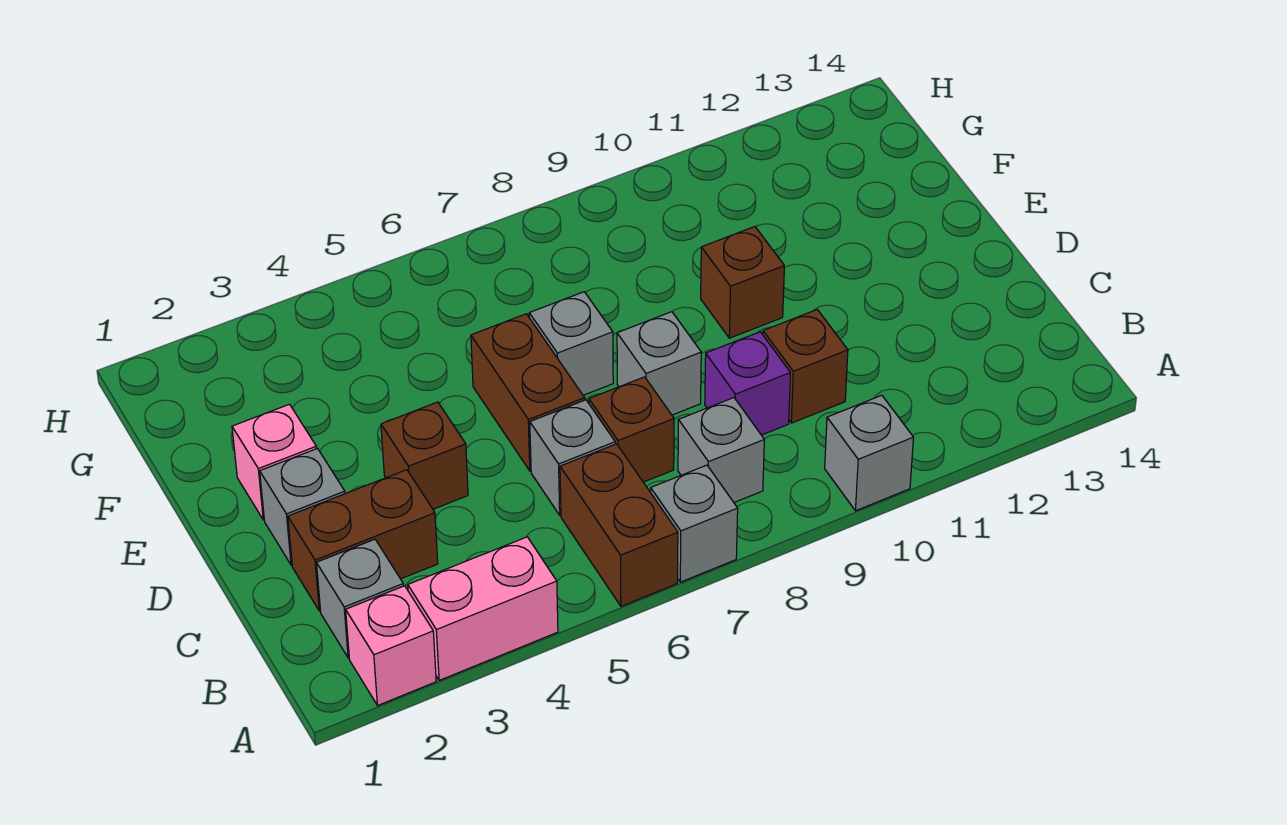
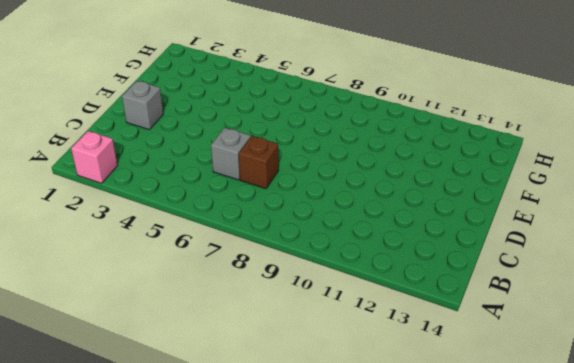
none -> pink 1x2 brick [408,537,558,680]
none -> brown 1x2 brick [560,444,678,606]
none -> grey 1x1 brick [651,465,738,582]

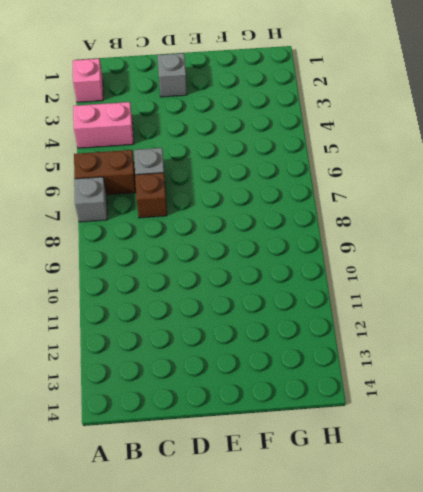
pink 1x2 brick [73,102,134,148] -> pink 1x2 brick turned to [408,537,558,680]
none -> grey 1x1 brick [825,395,914,511]
none -> grey 1x1 brick [317,539,403,658]
none -> grey 1x1 brick [678,398,764,502]

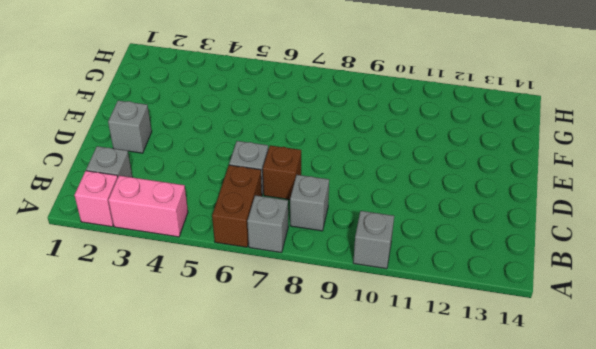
none -> brown 1x2 brick [288,470,438,611]
none -> purple 1x1 brick [705,332,790,435]
none -> brown 1x1 brick [763,310,848,423]

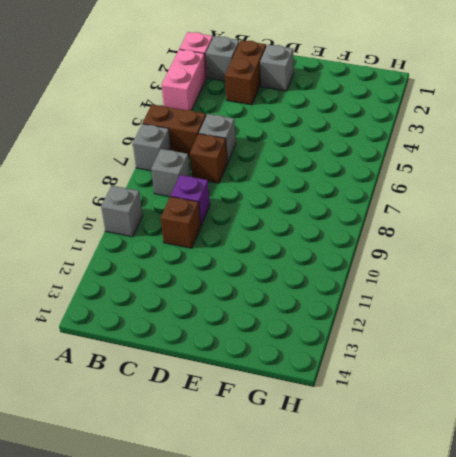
none -> brown 1x1 brick [381,402,468,509]
none -> brown 1x2 brick [471,314,585,471]
none -> grey 1x1 brick [617,312,701,415]

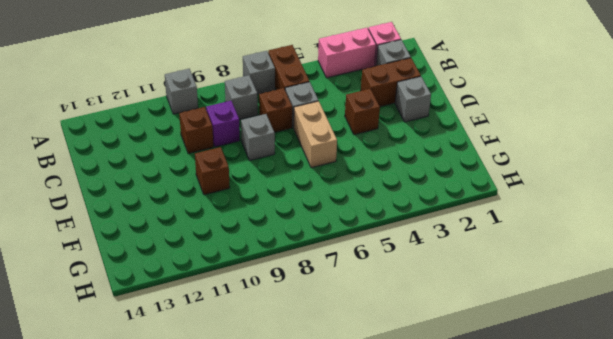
tan 1x2 brick [294,101,337,168] -> brown 1x2 brick [471,314,585,471]
none -> pink 1x1 brick [232,404,317,520]
none -> grey 1x1 brick [529,292,613,395]

